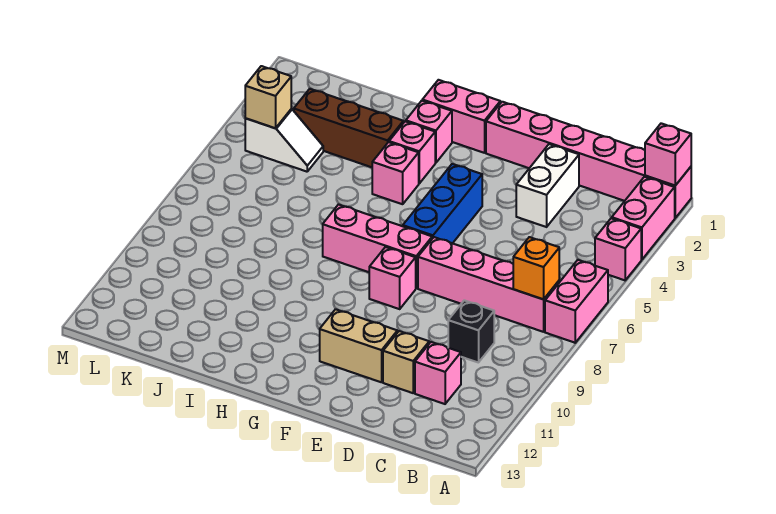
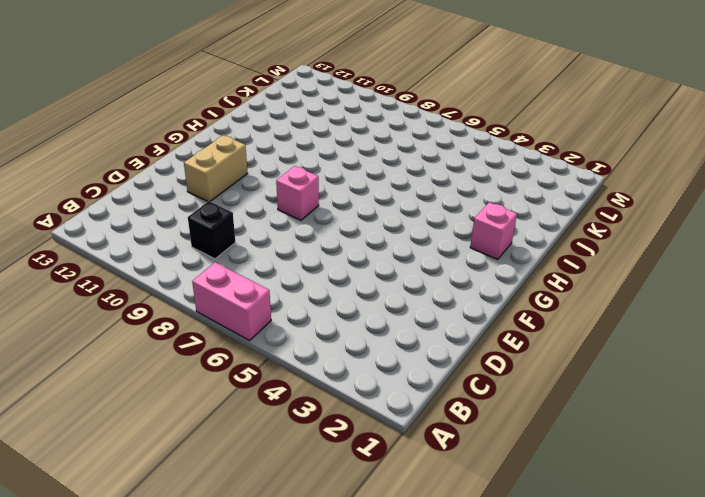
none -> pink 1x6 brick [486,102,691,218]
none -> pink 1x2 brick [612,177,675,260]
none -> pink 1x1 brick [595,218,641,280]

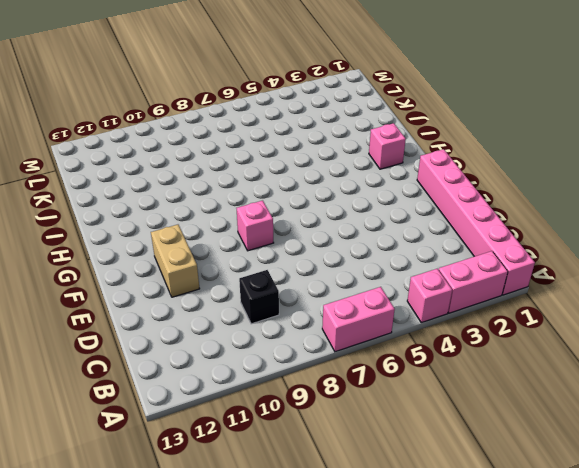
none -> pink 1x4 brick [418,237,559,332]
none -> pink 1x1 brick [415,342,461,404]
none -> white 1x2 brick [516,144,579,227]

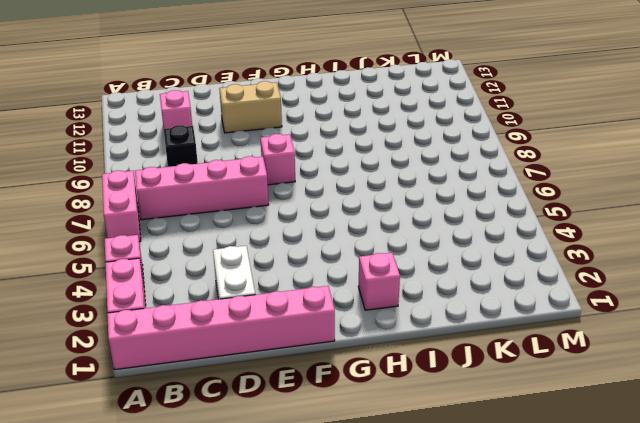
none -> tan 1x1 brick [383,331,429,393]
none -> blue 1x3 brick [403,164,482,243]
none -> pink 1x3 brick [323,205,432,288]

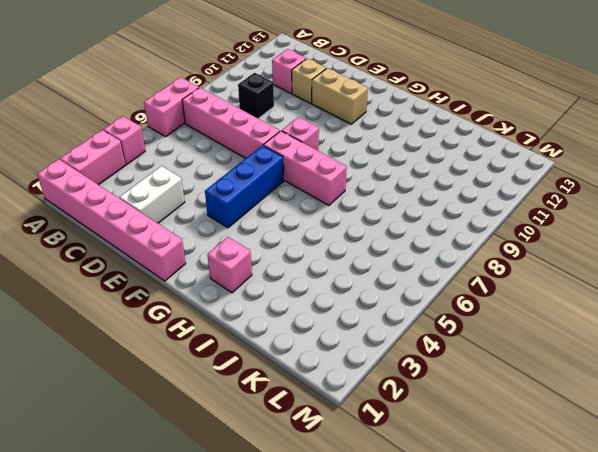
none -> pink 1x2 brick [422,80,500,153]
none -> pink 1x1 brick [389,121,435,183]
none -> pink 1x1 brick [372,142,419,204]

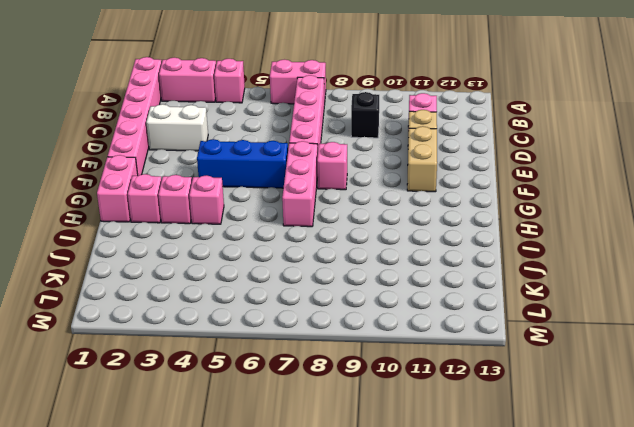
none -> brown 1x3 brick [294,89,403,167]
none -> white 1x2 slope [245,109,323,172]
none -> pink 1x1 brick [645,123,691,186]

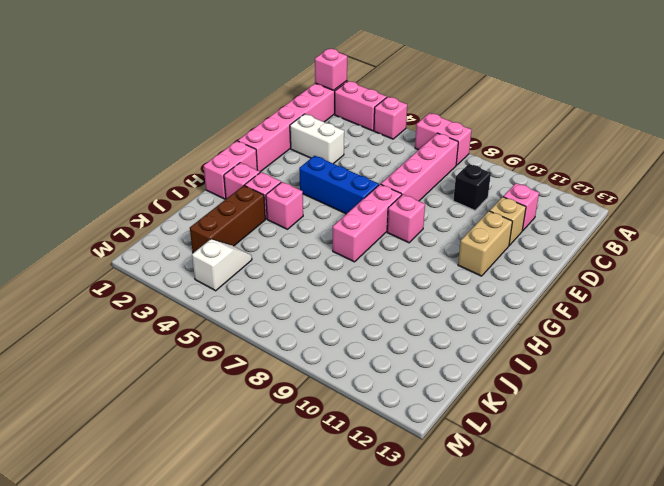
none -> orange 1x1 brick [513,237,559,299]
none -> tan 1x1 brick [245,66,291,128]

